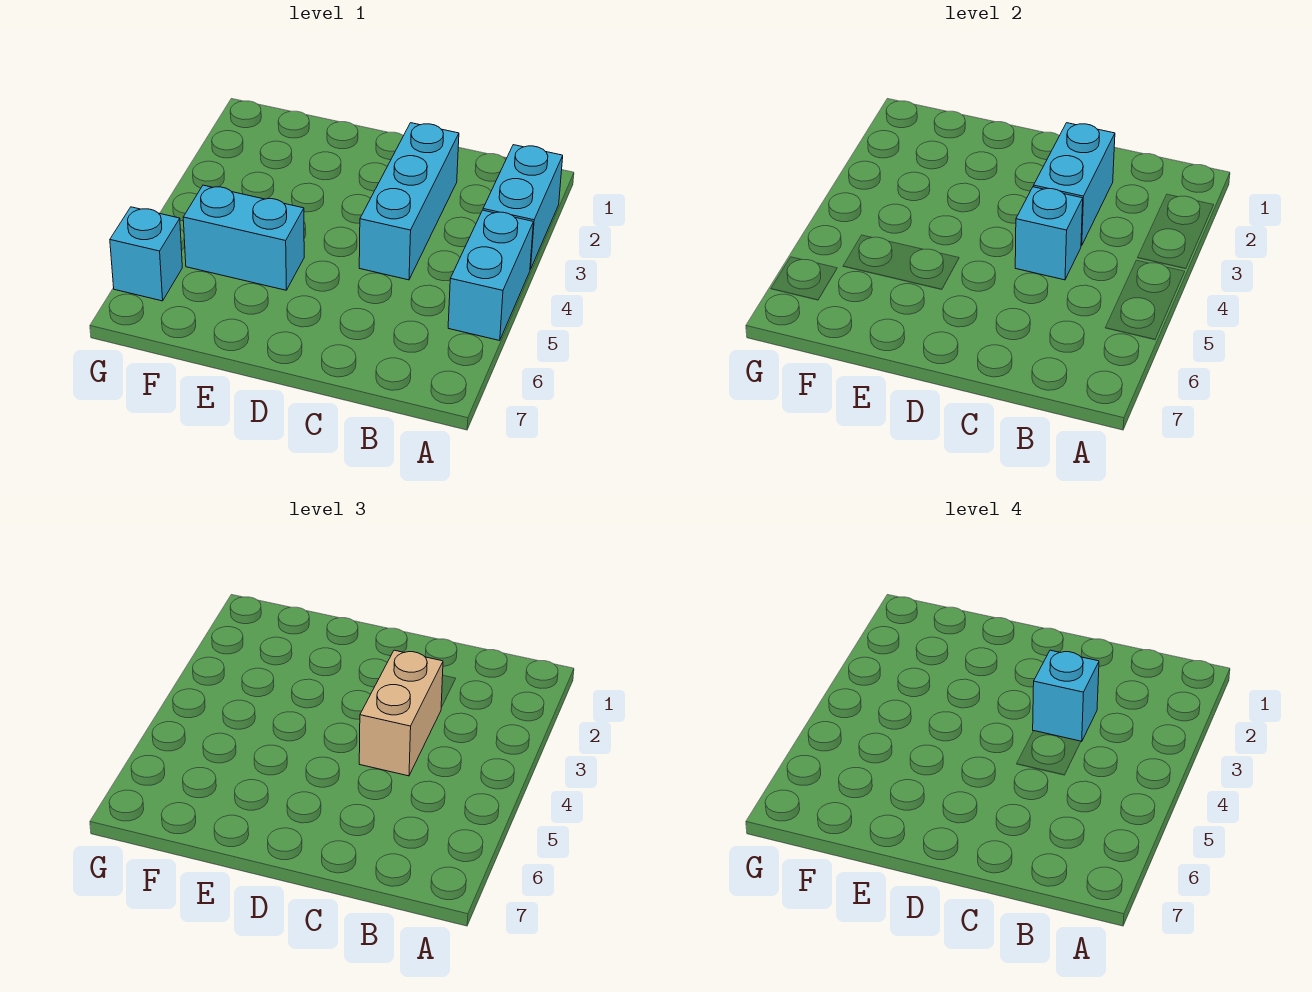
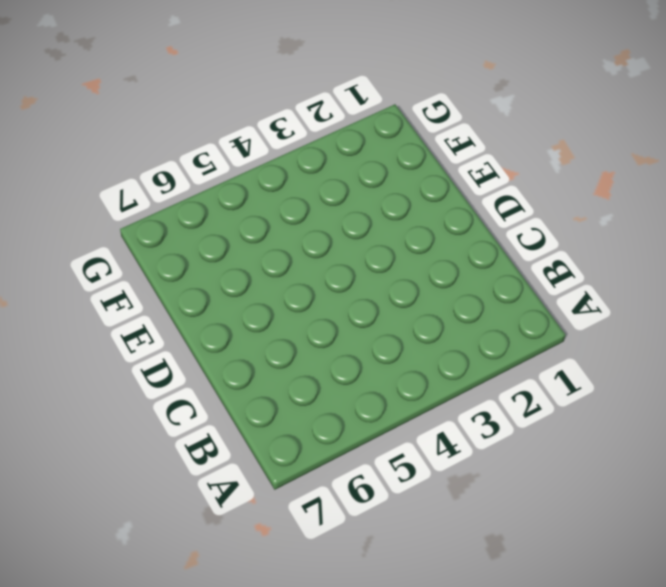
none -> cyan 1x2 brick [483,145,563,269]
none -> cyan 1x2 brick [448,210,533,341]

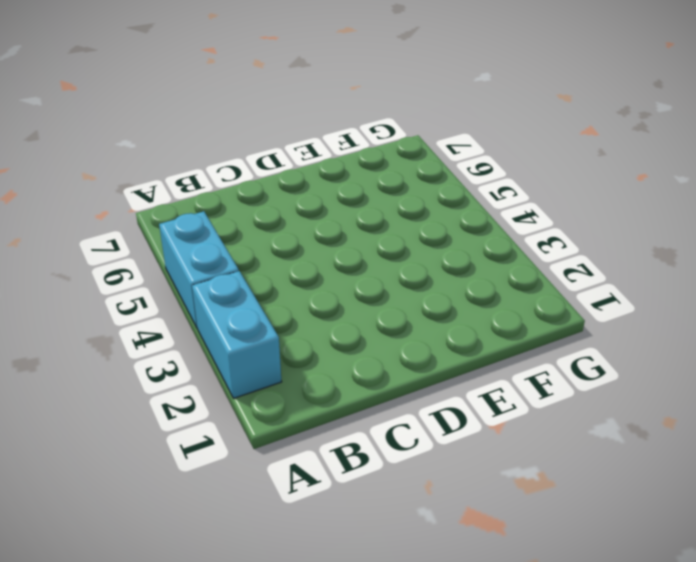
none -> cyan 1x3 brick [359,123,459,280]
none -> cyan 1x2 brick [183,185,304,290]

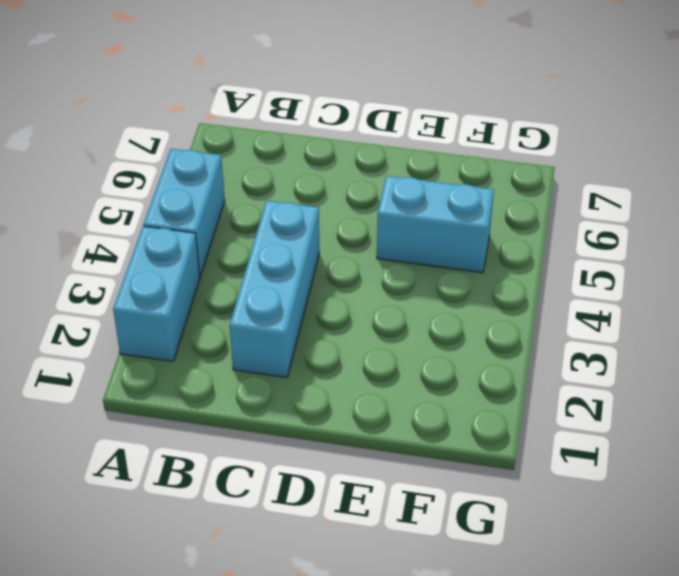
none -> cyan 1x1 brick [110,207,182,301]
none -> cyan 1x2 brick [1034,123,1115,246]

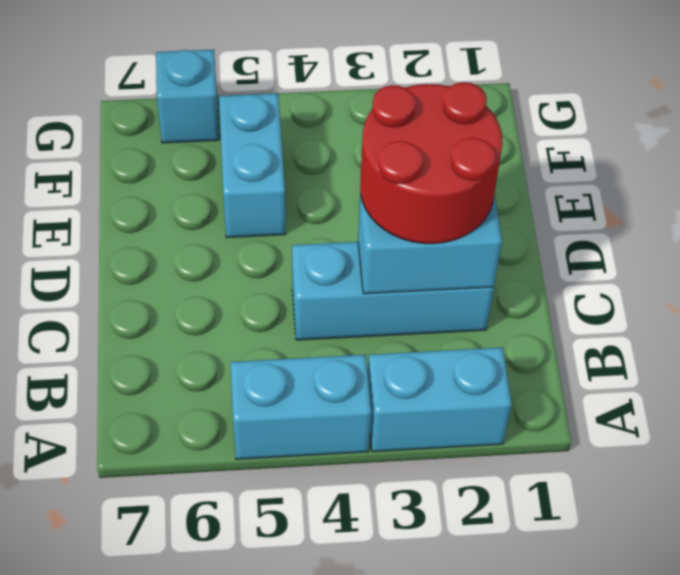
red 2x2 round brick [360,82,503,244] -> tan 1x2 brick [359,650,443,776]
none -> cyan 1x1 brick [1015,187,1083,280]
none -> cyan 1x1 brick [1033,650,1099,742]

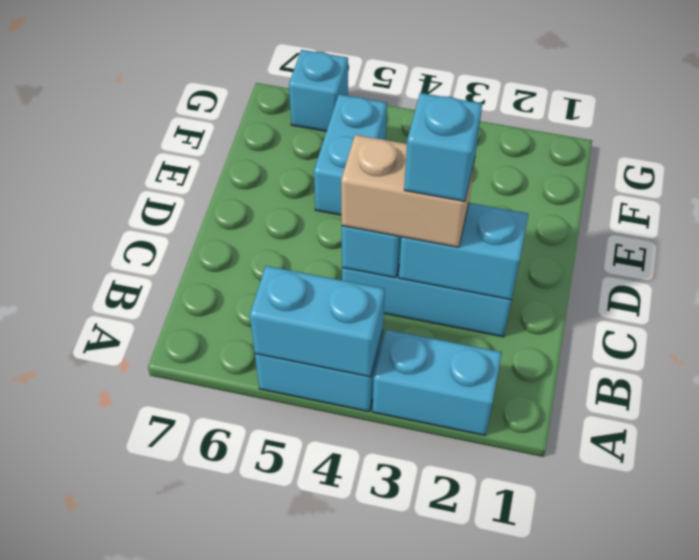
cyan 1x2 brick [250,266,385,377] -> none

